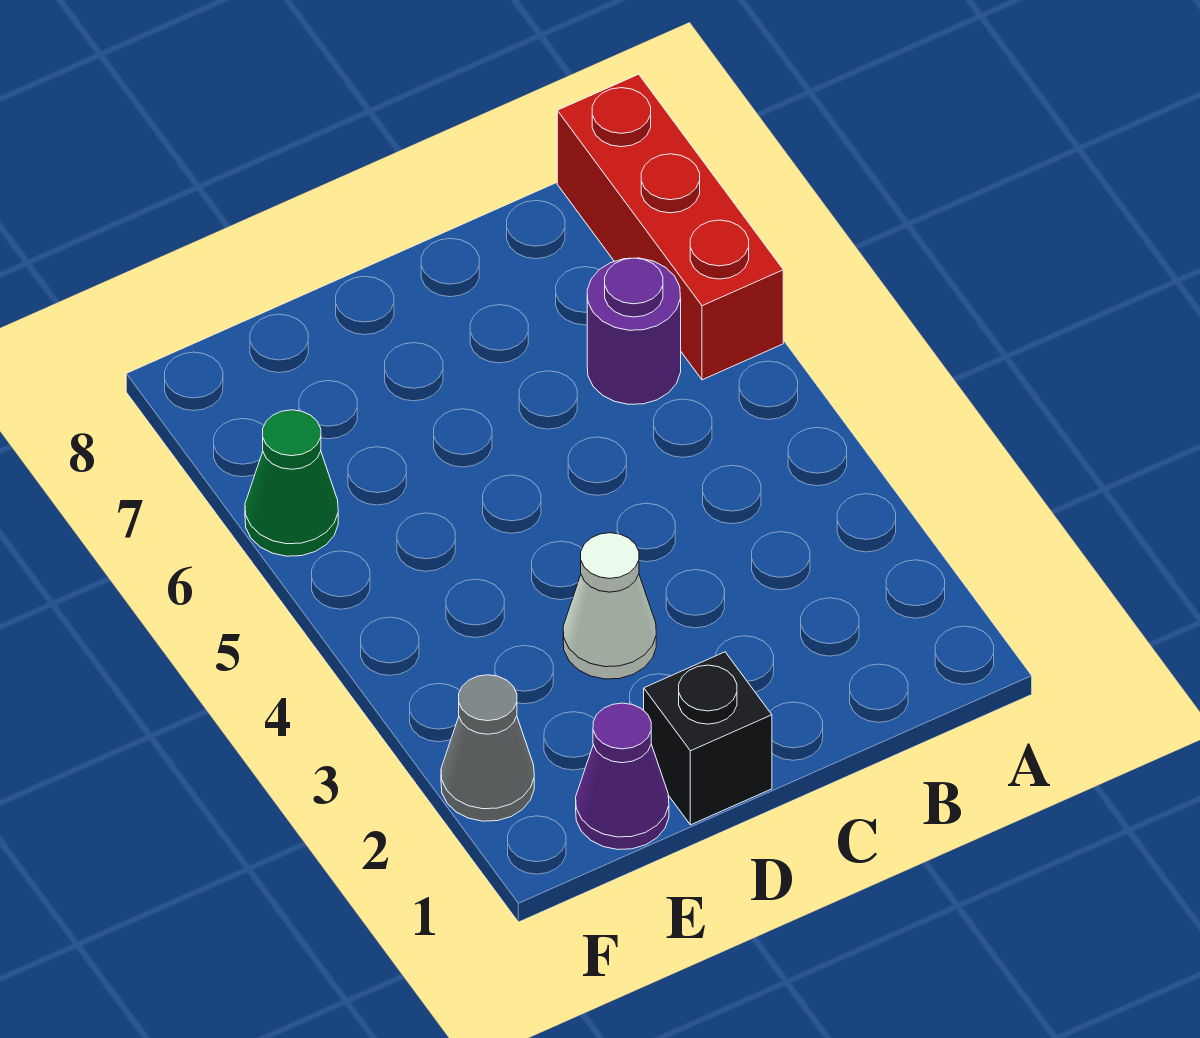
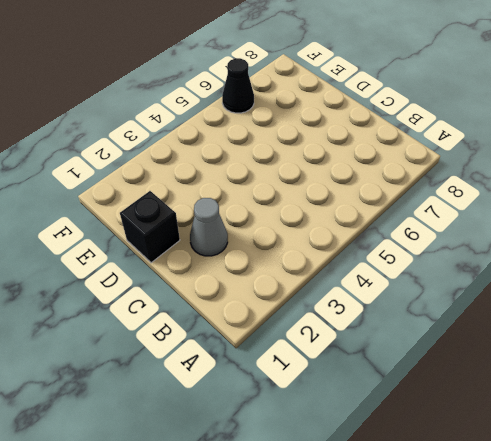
grey 1x1 cone [190,198,228,256] -> grey 1x1 cone moved to [441,675,534,821]
black 1x1 cone [222,58,254,113] -> green 1x1 cone [245,410,338,556]
none -> red 1x3 brick [557,74,783,380]
none -> purple 1x1 round brick [587,258,681,404]

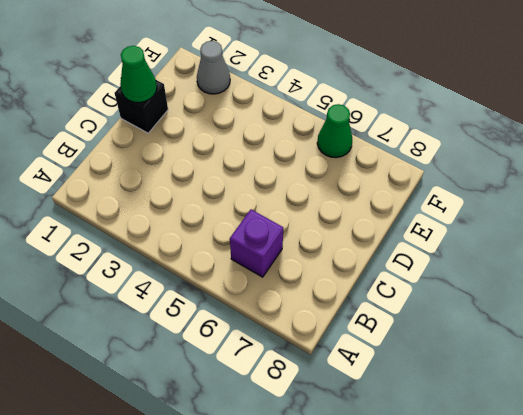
purple 1x1 brick [230,210,283,277] -> purple 1x1 round brick [587,258,681,404]
green 1x1 cone [120,46,157,103] -> none
none -> red 1x3 brick [557,74,783,380]
none -> white 1x1 cone [563,533,656,679]

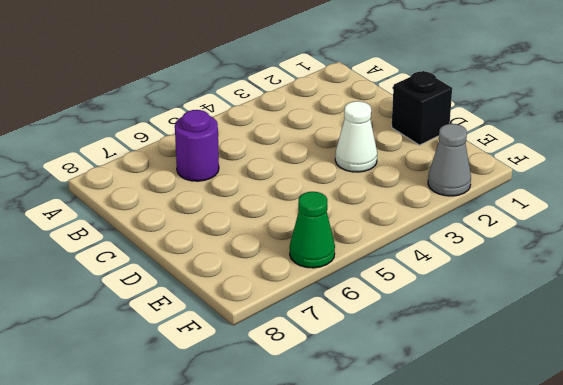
none -> red 1x3 brick [557,74,783,380]
none -> purple 1x1 cone [576,703,669,850]

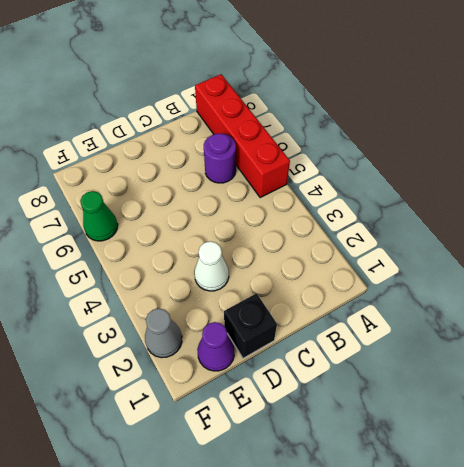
red 1x4 brick [195,74,290,198] -> red 1x3 brick [557,74,783,380]

